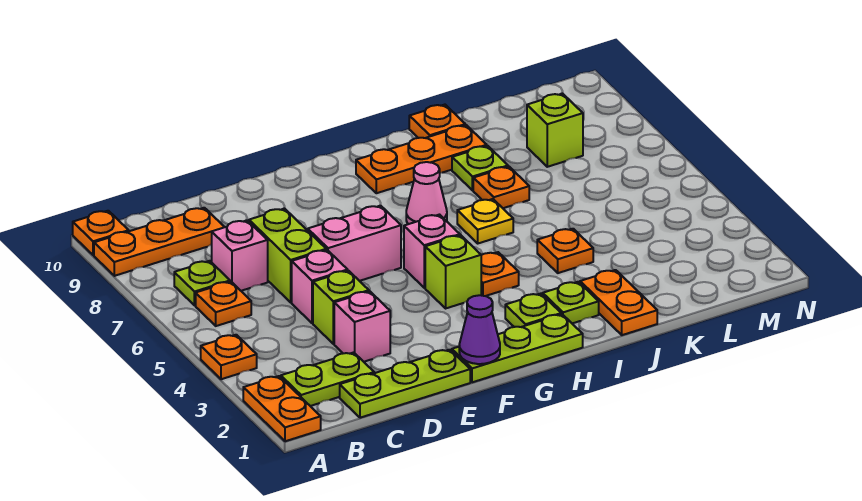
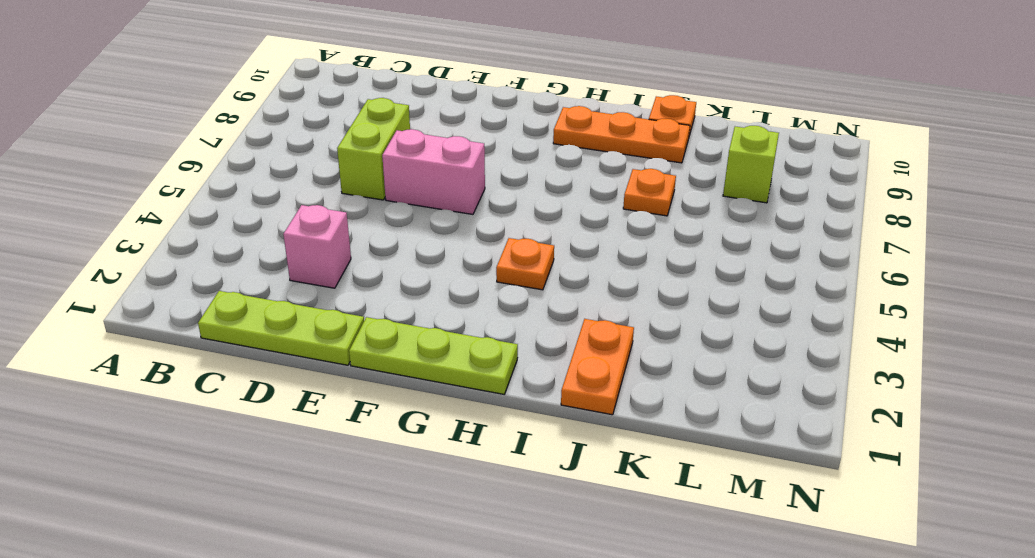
none -> orange 1x2 plate [243,376,321,441]
none -> orange 1x1 plate [201,335,257,379]
none -> orange 1x3 plate [94,208,224,276]
none -> orange 1x1 plate [73,211,129,255]

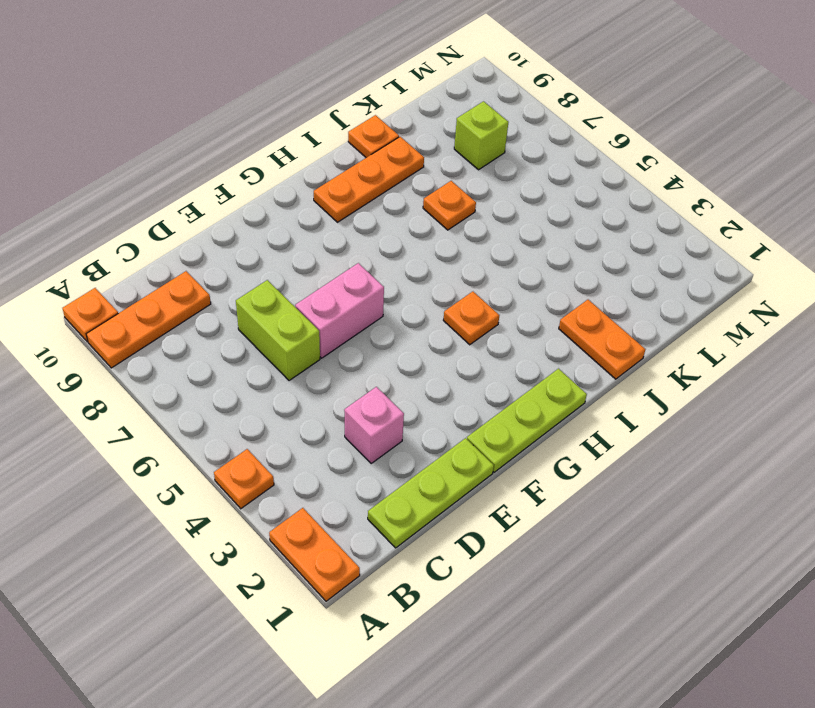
none -> lime 1x2 plate [281,352,374,406]
none -> orange 1x1 plate [196,282,251,326]
none -> lime 1x1 plate [174,261,230,305]
none -> pink 1x1 brick [212,220,268,291]

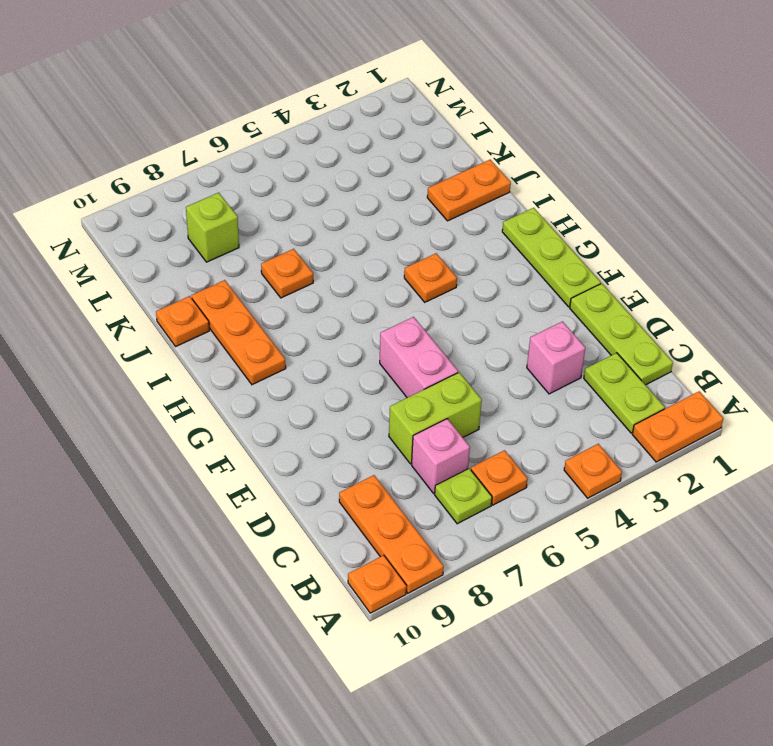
none -> lime 1x1 brick [313,271,369,344]
none -> pink 1x1 brick [292,250,348,323]
none -> lime 1x1 brick [425,235,481,308]
none -> pink 1x1 brick [404,215,460,288]

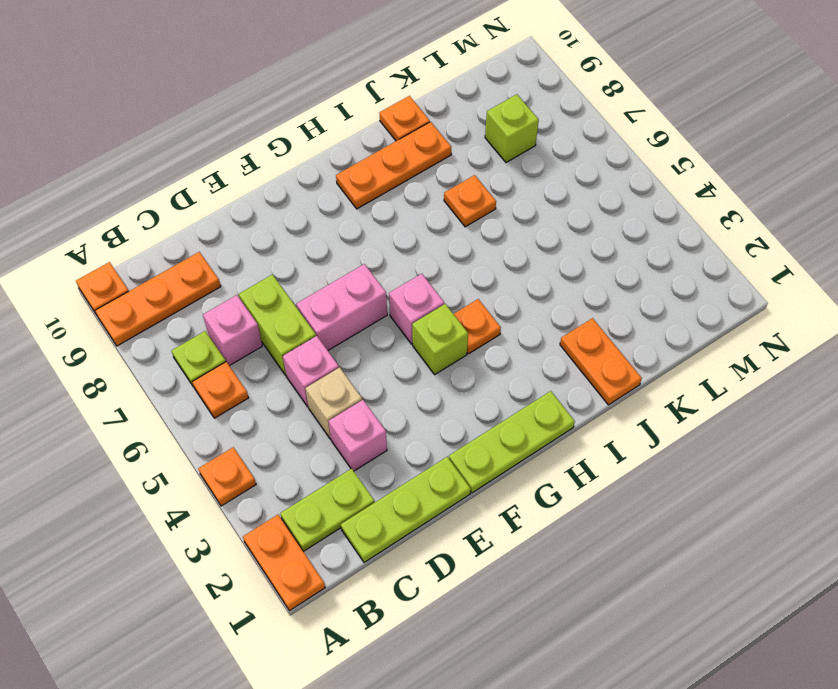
tan 1x1 brick [305,367,362,439] -> lime 1x1 brick [313,271,369,344]
none -> lime 1x1 plate [505,294,561,327]
none -> pink 1x1 cone [406,162,447,224]
none -> lime 1x1 plate [543,282,599,323]
none -> yellow 1x1 plate [457,199,513,243]

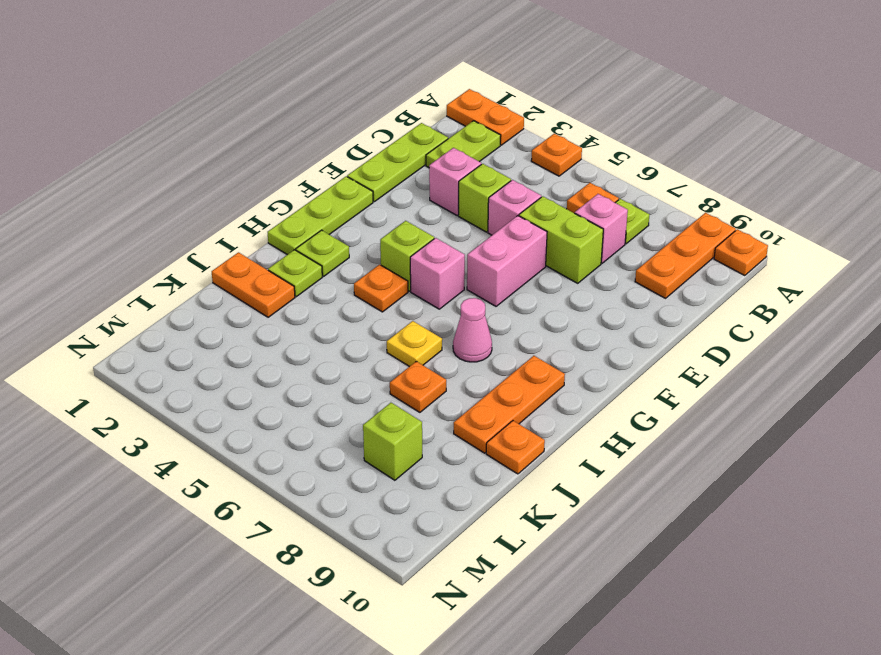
none -> orange 1x1 plate [537,229,593,273]
none -> lime 1x1 plate [452,146,508,190]
none -> purple 1x1 cone [459,295,500,364]

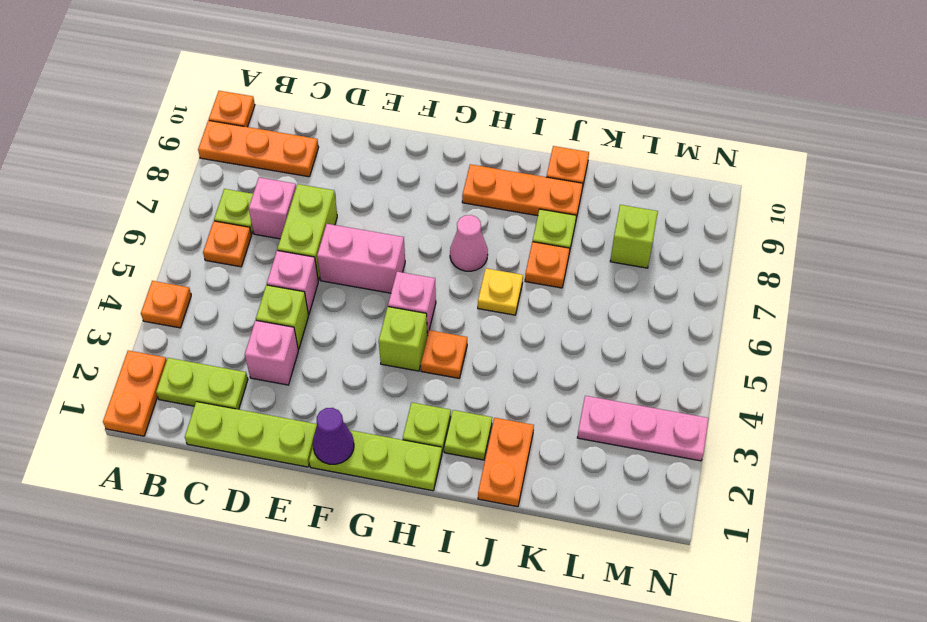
pink 1x3 plate [577,396,709,461] -> none
none -> orange 1x1 plate [537,229,593,273]

